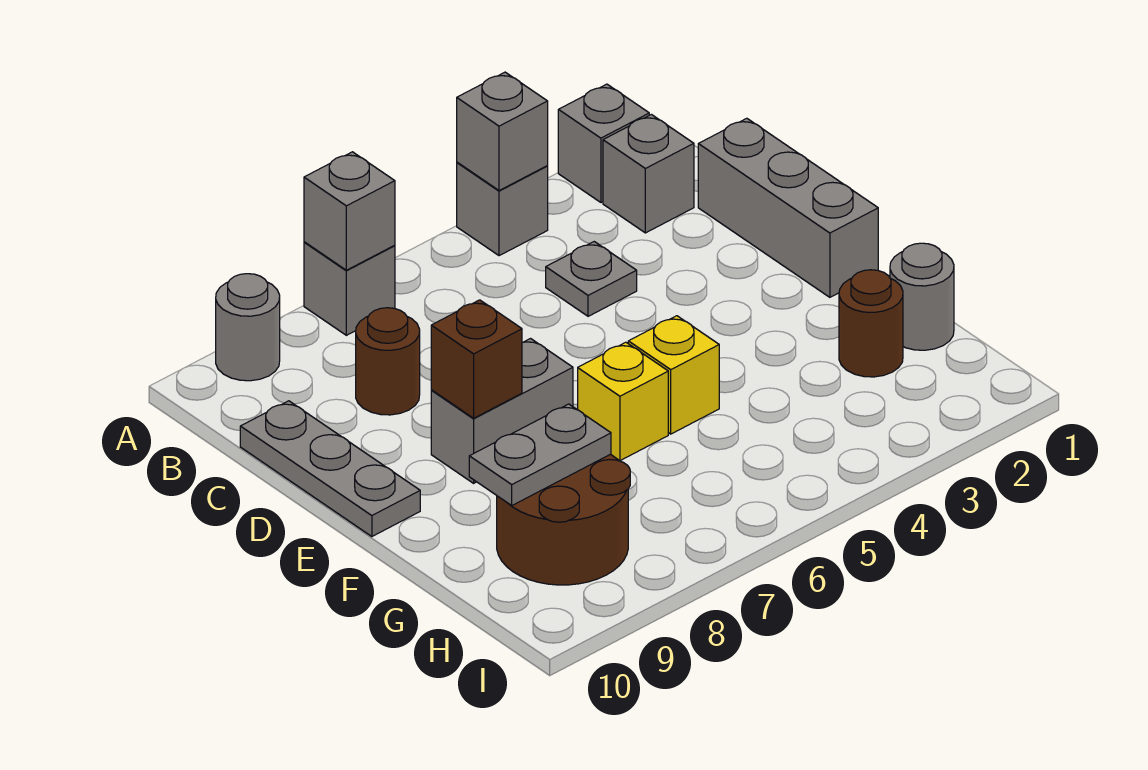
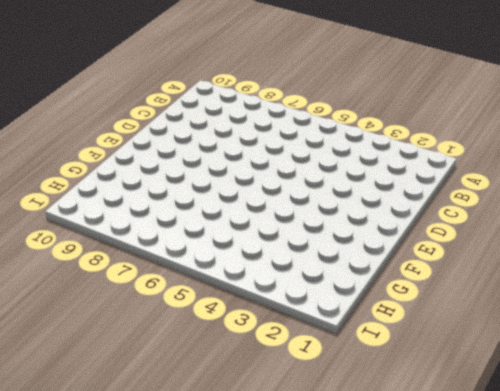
none -> grey 1x1 brick [558,84,649,202]
none -> grey 1x1 brick [457,162,548,256]
none -> grey 1x1 brick [304,242,395,335]

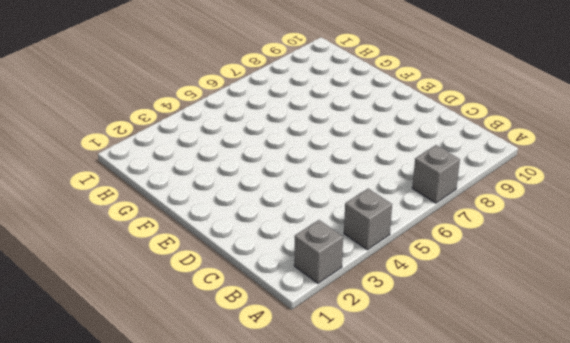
none -> grey 1x1 round brick [216,274,280,381]
none -> grey 1x1 brick [603,115,694,233]
none -> grey 1x3 brick [698,118,878,297]

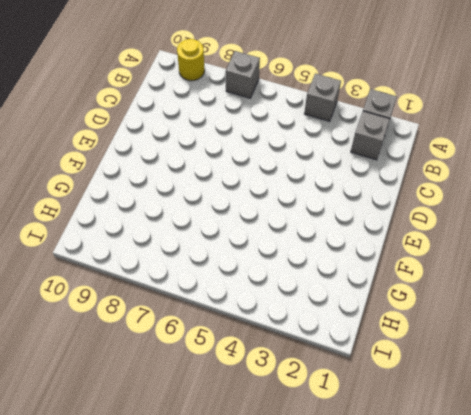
yellow 1x1 round brick [177,39,205,81] -> grey 1x1 round brick [216,274,280,381]
none -> grey 1x3 brick [698,118,878,297]
none -> grey 1x1 plate [546,242,637,316]
none -> brown 1x1 round brick [356,308,420,415]

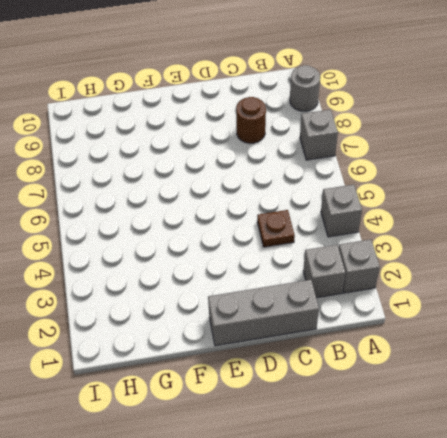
brown 1x1 plate [257,210,295,247] -> grey 1x1 plate [546,242,637,316]
none -> grey 1x3 plate [240,401,420,537]
none -> grey 1x2 brick [431,339,573,483]
none -> yellow 1x1 brick [628,316,719,434]

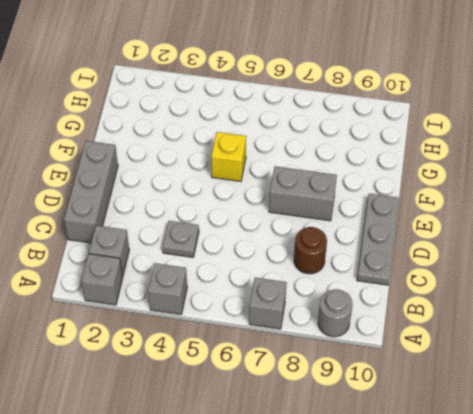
none -> yellow 1x1 brick [578,342,668,461]
none -> grey 1x1 round brick [890,243,954,350]
none -> brown 1x1 round brick [839,270,903,377]

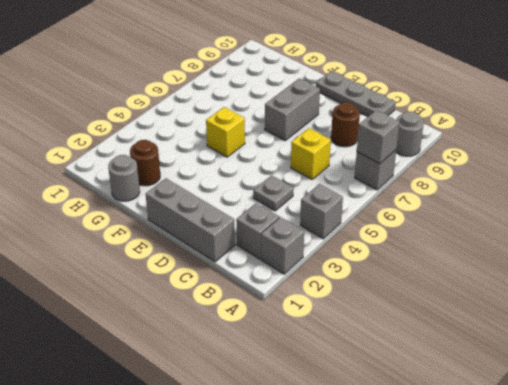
yellow 1x1 brick [291,128,331,179] -> yellow 1x1 brick moved to [578,342,668,461]
none -> brown 2x2 round brick [497,454,630,585]
none -> grey 1x1 brick [457,72,548,191]
none -> brown 1x1 brick [431,300,522,418]

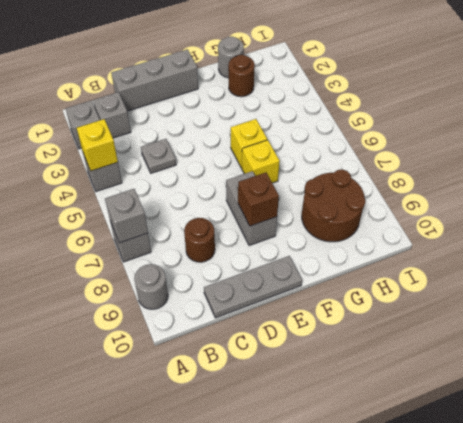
yellow 1x1 brick [77,119,118,171] -> grey 1x1 brick [457,72,548,191]
none -> grey 1x2 plate [469,404,611,505]

